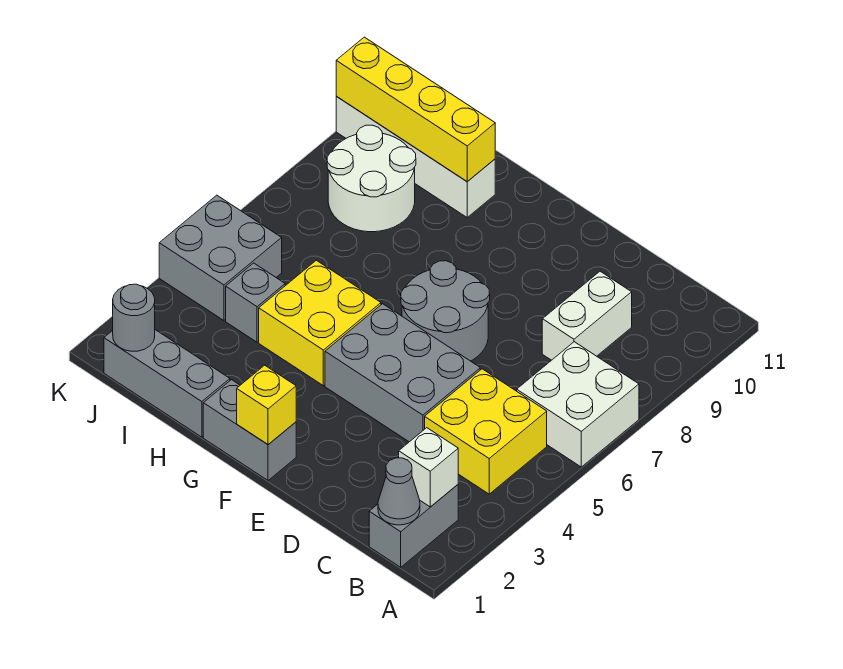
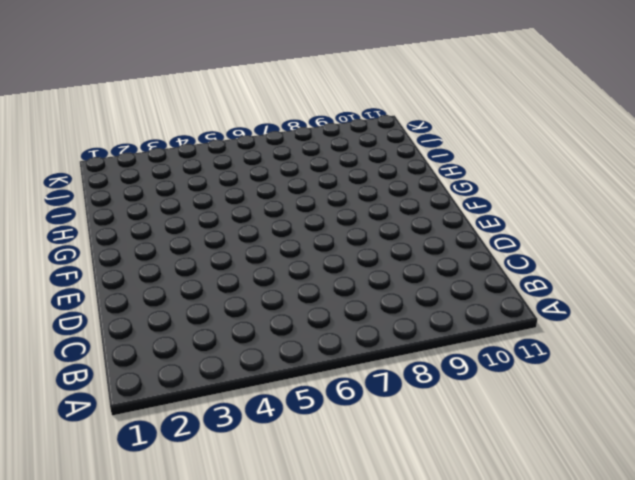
none -> white 2x2 brick [517,342,639,467]
none -> grey 1x2 brick [369,485,458,567]
none -> yellow 2x2 brick [425,369,547,494]

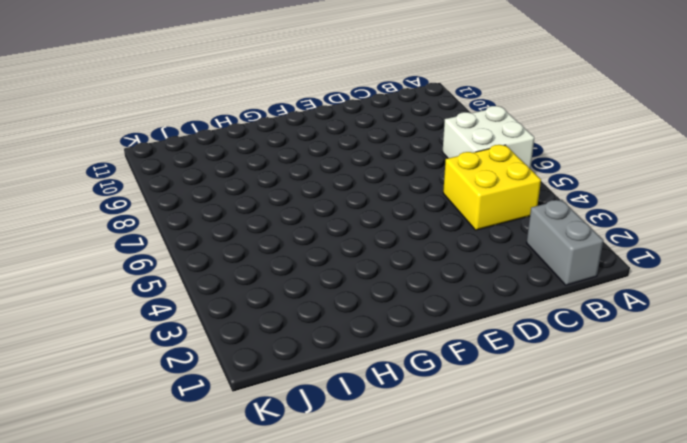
none -> white 1x2 brick [542,271,632,360]
none -> grey 2x3 brick [325,304,480,442]
none -> grey 2x2 round brick [401,261,490,361]

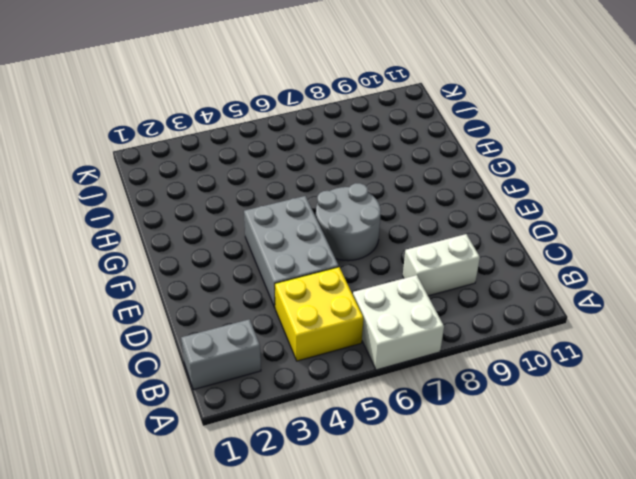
none -> grey 1x2 brick [203,380,296,480]
none -> yellow 2x2 brick [259,260,381,386]
none -> grey 1x3 brick [104,330,230,437]

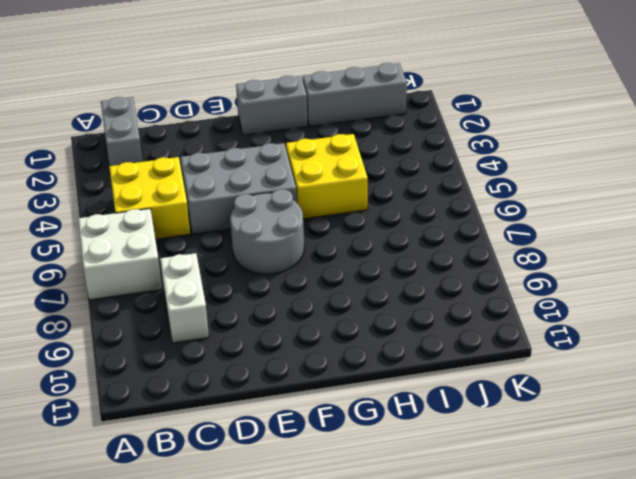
none -> white 1x4 brick [336,97,495,217]
none -> grey 1x1 brick [226,263,285,342]
none -> white 2x2 round brick [327,125,416,232]

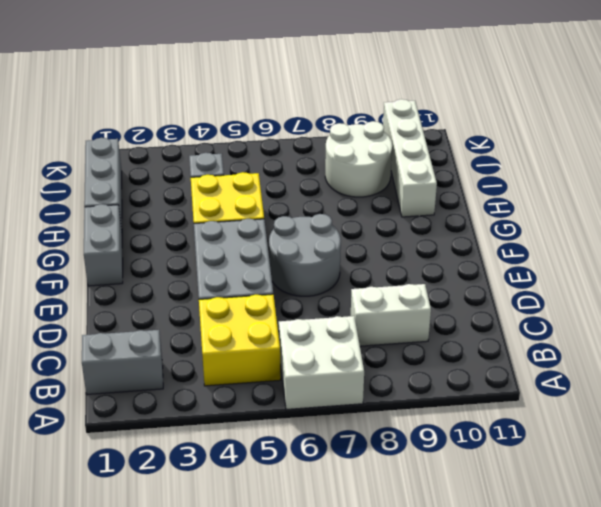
none -> grey 2x2 brick [159,195,282,320]
none -> grey 1x1 cone [378,458,420,525]
none -> white 1x1 brick [399,428,458,507]

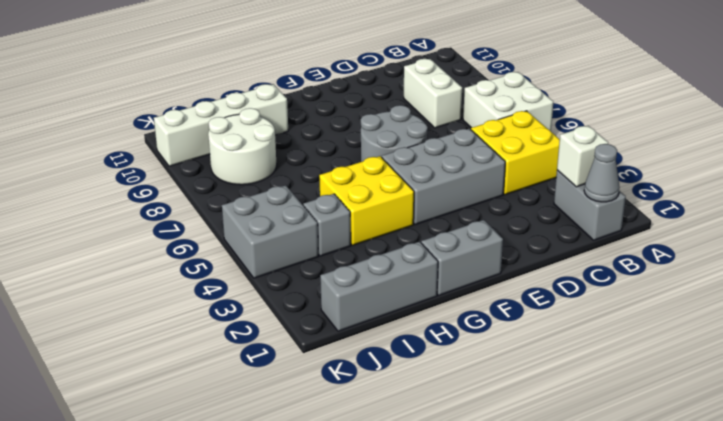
none -> yellow 1x1 brick [237,365,296,444]
none -> yellow 1x4 brick [336,37,495,182]
none -> grey 1x1 round brick [113,284,155,351]

